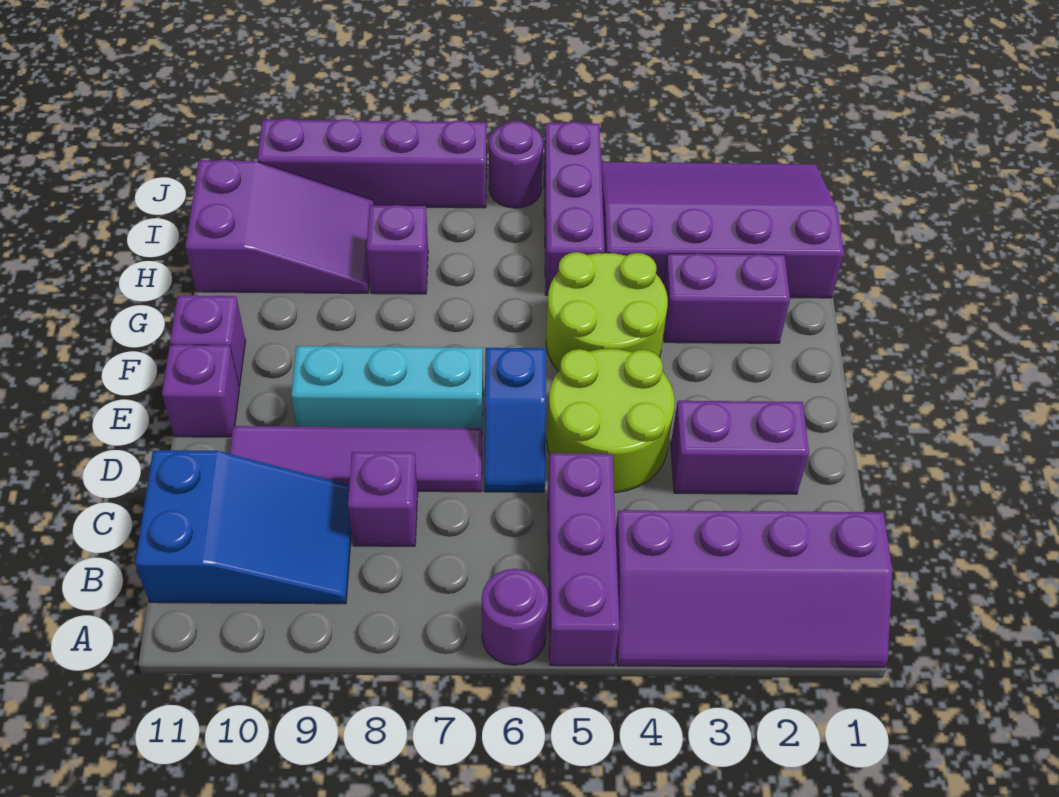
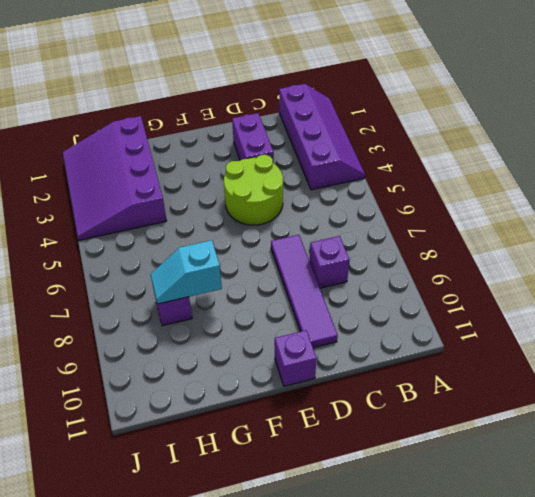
cyan 1x2 slope [151,240,222,304] -> none
none -> purple 1x3 brick [548,453,619,666]
none -> purple 1x1 round brick [482,569,548,665]
none -> blue 2x3 slope [135,450,351,604]

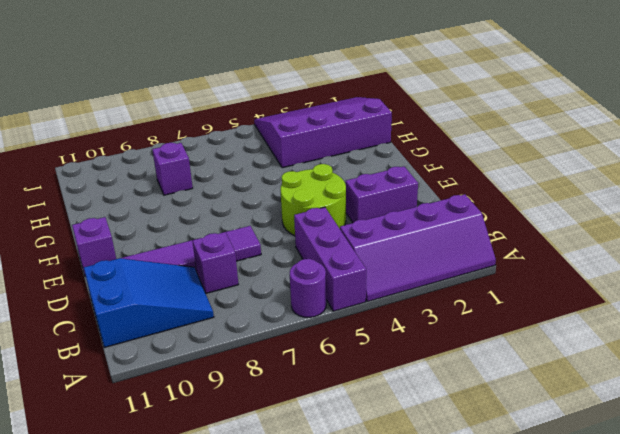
none -> blue 1x2 slope [484,348,546,492]
none -> cyan 1x3 brick [291,346,483,428]
none -> lime 2x2 round brick [546,252,668,371]

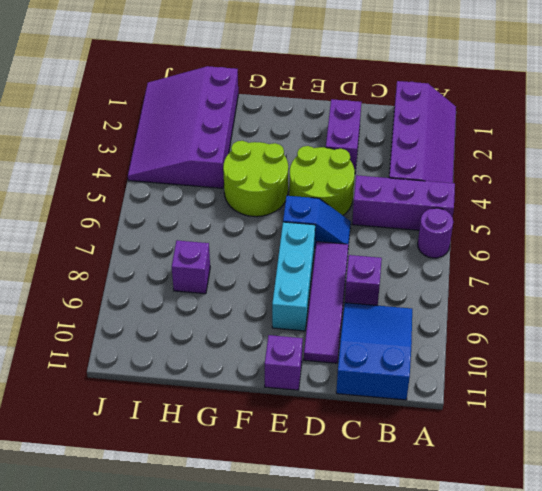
none -> purple 1x1 brick [170,296,245,387]
none -> purple 1x2 brick [663,254,790,343]
none -> purple 1x3 brick [544,122,604,295]

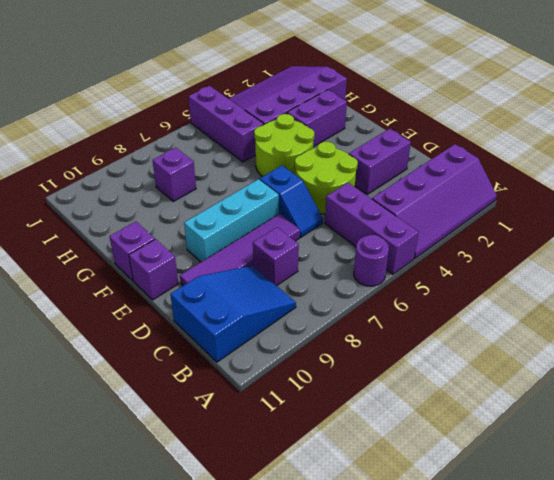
none -> purple 2x3 slope [185,160,374,293]
none -> purple 1x1 round brick [489,121,543,208]
none -> purple 1x4 brick [257,118,487,208]

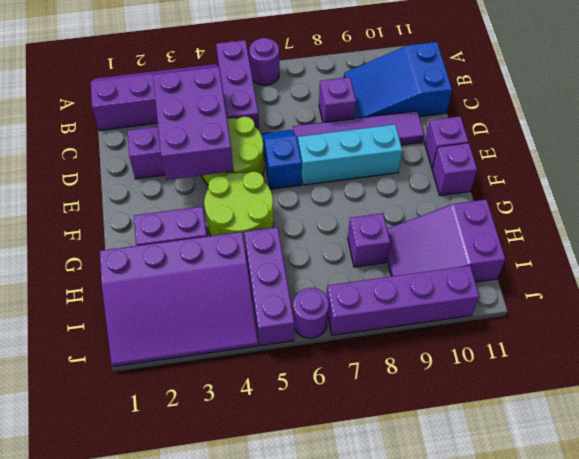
purple 2x3 brick [153,67,233,180] -> none

